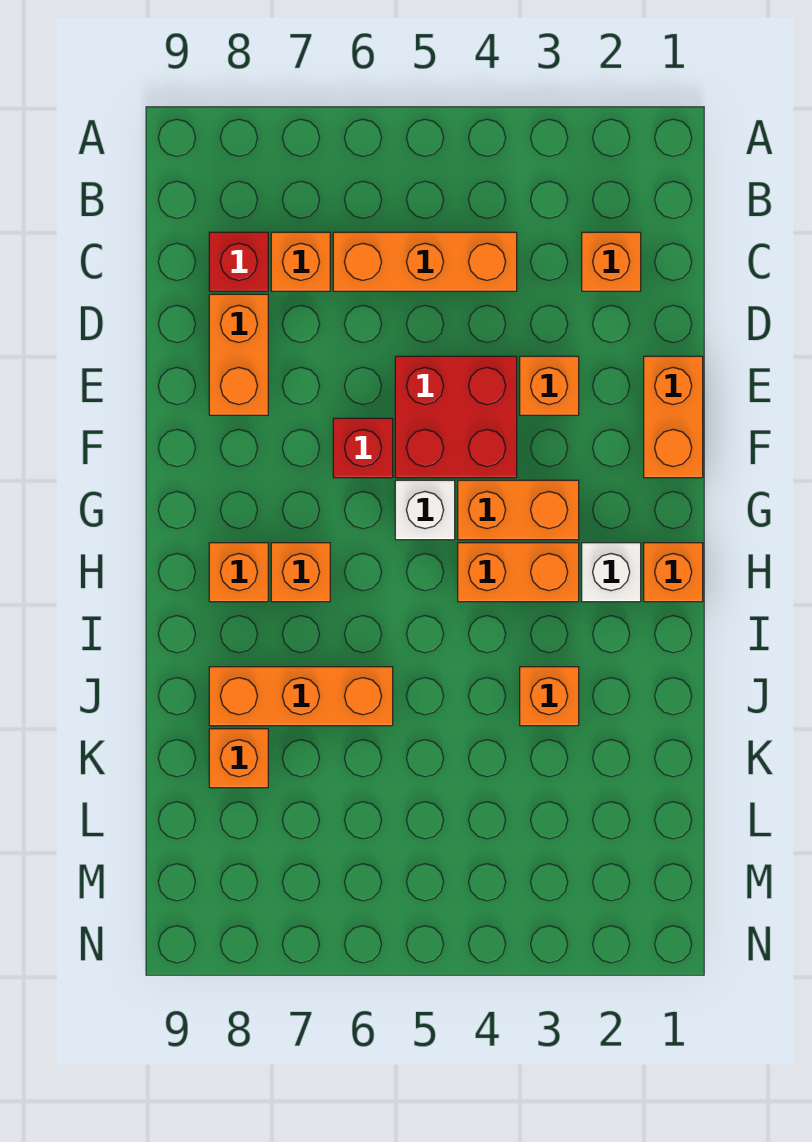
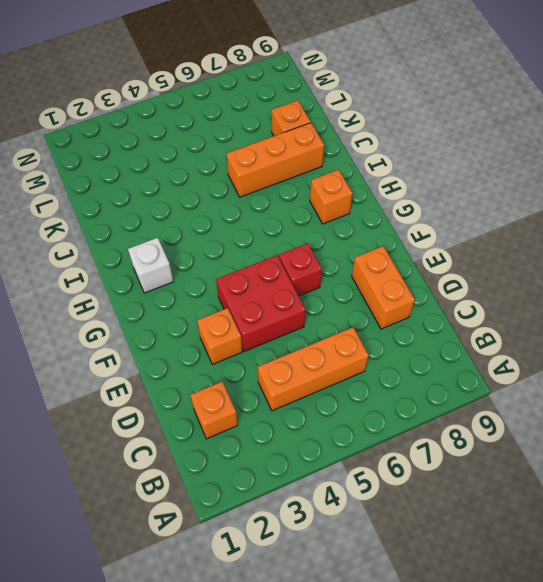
none -> orange 1x1 brick [271,232,330,291]
none -> red 1x1 brick [209,232,268,291]
none -> orange 1x2 brick [644,356,703,478]

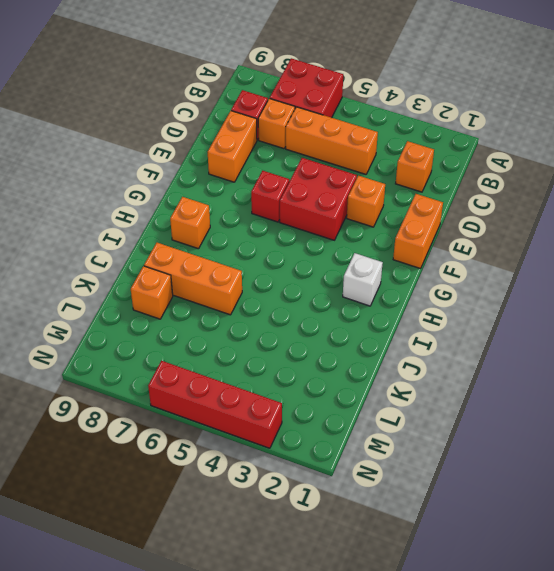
red 2x2 brick [270,58,343,118] -> none
red 1x4 brick [148,361,282,448] -> none
none -> orange 1x2 brick [458,480,579,540]
none -> white 1x1 brick [395,480,455,540]
none -> orange 1x1 brick [644,543,703,602]

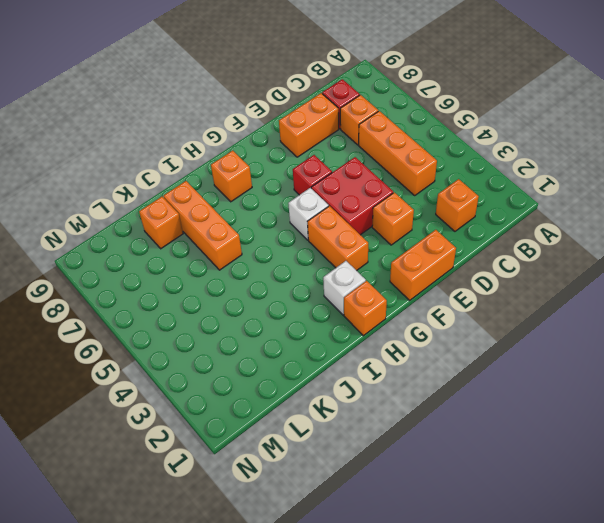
none -> orange 1x2 brick [458,543,579,602]
none -> orange 1x1 brick [271,543,330,602]
none -> orange 1x1 brick [520,667,579,726]

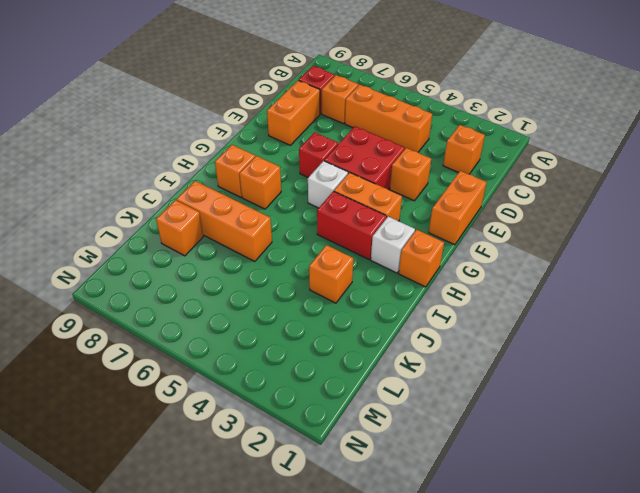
red 1x2 brick [317,191,387,259] -> orange 1x2 brick [458,543,579,602]

